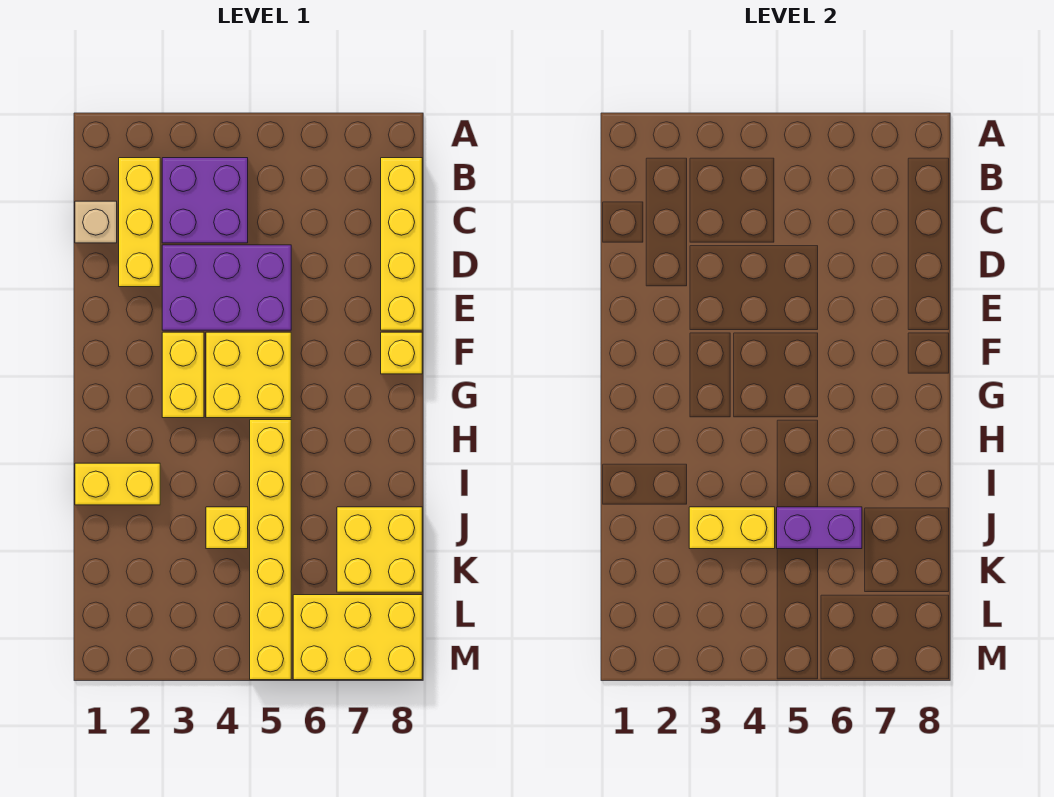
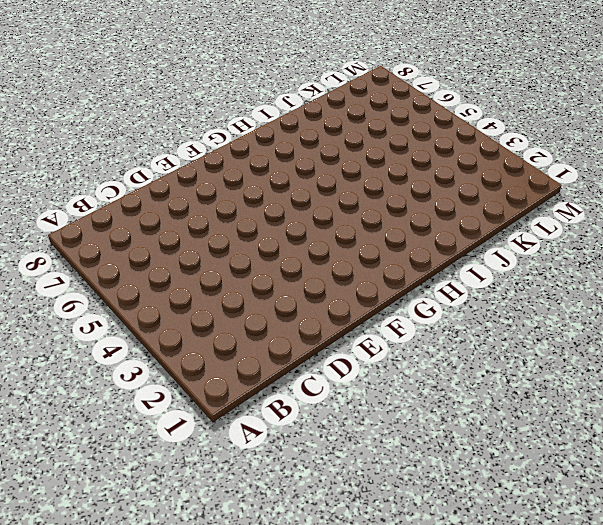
none -> yellow 1x3 brick [119,158,160,287]
none -> purple 2x2 brick [162,158,248,243]
none -> yellow 1x4 brick [381,158,422,330]

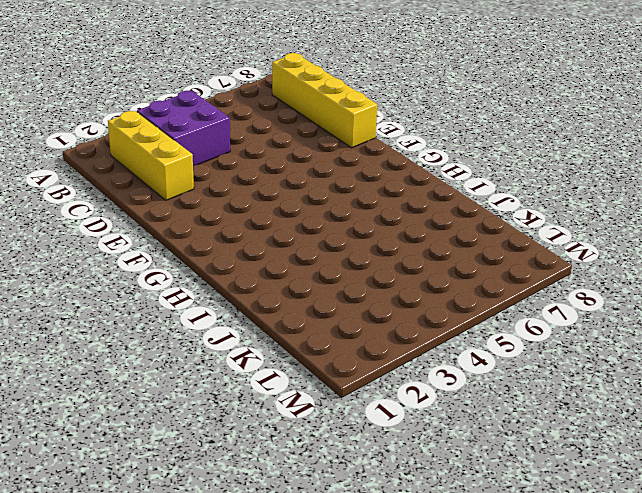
none -> tan 1x1 brick [75,201,117,243]
none -> purple 2x3 brick [162,245,291,330]
none -> yellow 1x2 brick [162,332,204,418]

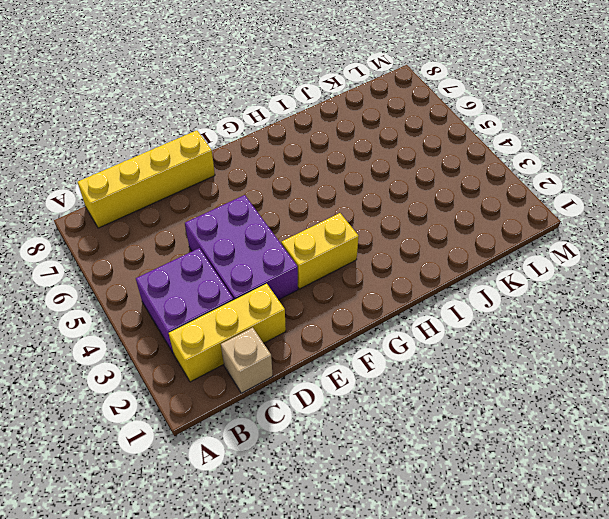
none -> yellow 2x2 brick [206,332,291,418]
none -> yellow 1x1 brick [381,332,422,374]
none -> yellow 1x6 brick [250,420,291,680]

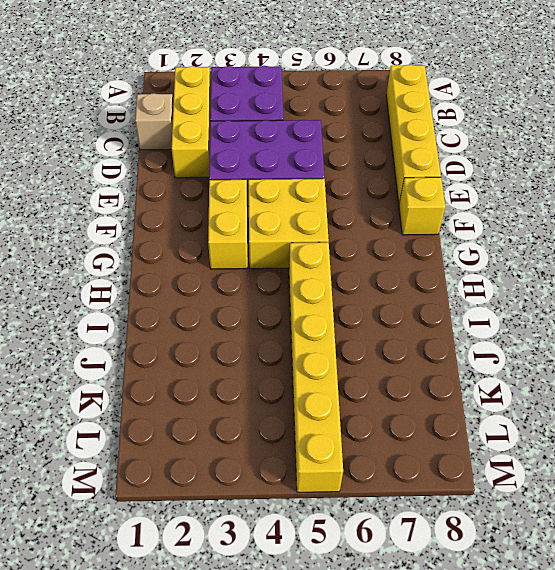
none -> yellow 1x2 brick [75,463,160,505]
none -> yellow 1x1 brick [206,507,248,549]
none -> yellow 2x2 brick [337,507,422,592]

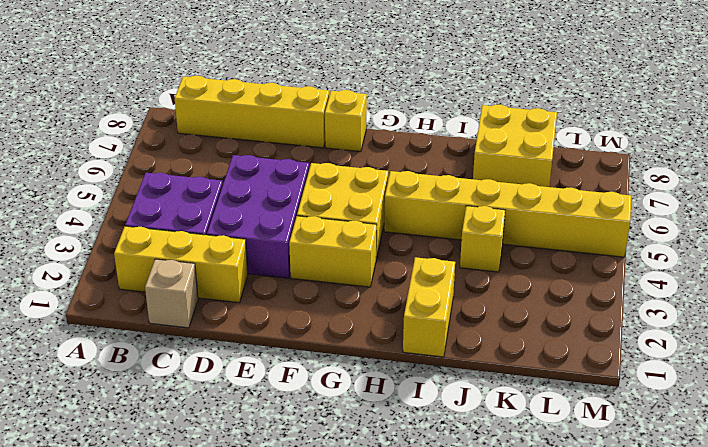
none -> yellow 2x3 brick [293,595,422,680]
none -> yellow 1x2 brick [689,507,775,549]
none -> purple 1x2 brick [777,507,862,549]

